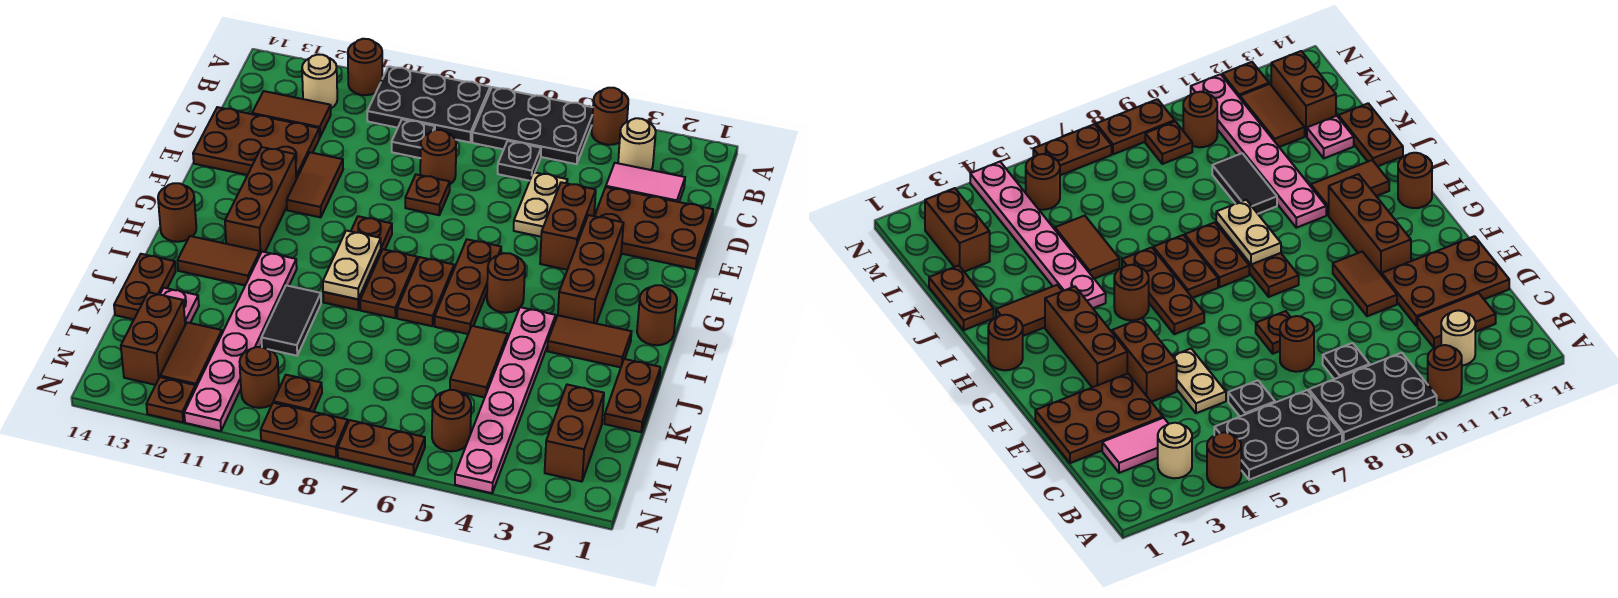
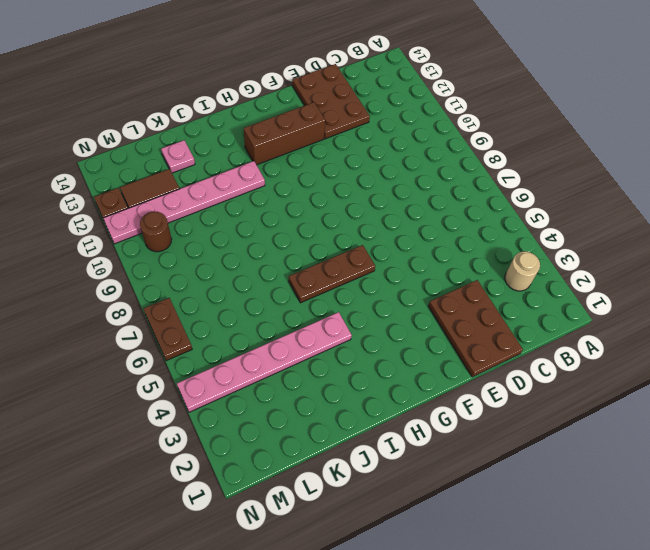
none -> brown 1x1 round brick [592,88,628,145]
none -> black 2x3 plate [472,87,593,164]
none -> black 2x3 plate [367,66,490,142]
none -> brown 1x1 round brick [348,39,382,95]

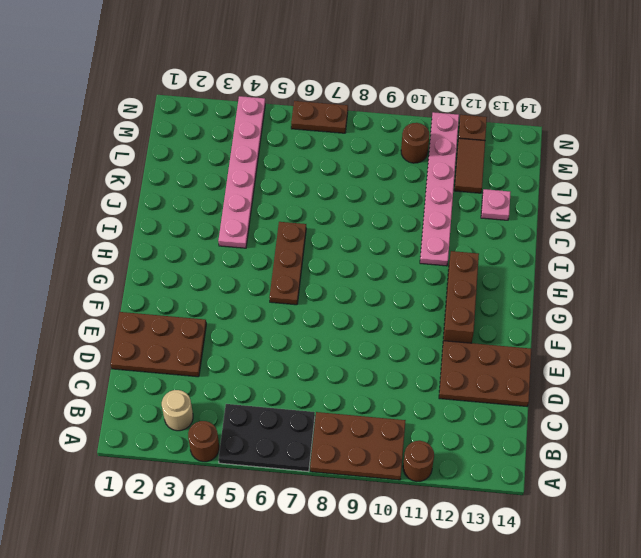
brown 2x3 plate [310,412,406,480] -> black 2x3 plate [367,66,490,142]
none -> tan 1x1 round brick [302,55,337,108]
none -> pink 1x2 tile [606,163,685,202]
none -> black 1x1 plate [498,141,541,181]
none -> black 1x1 plate [392,119,435,158]

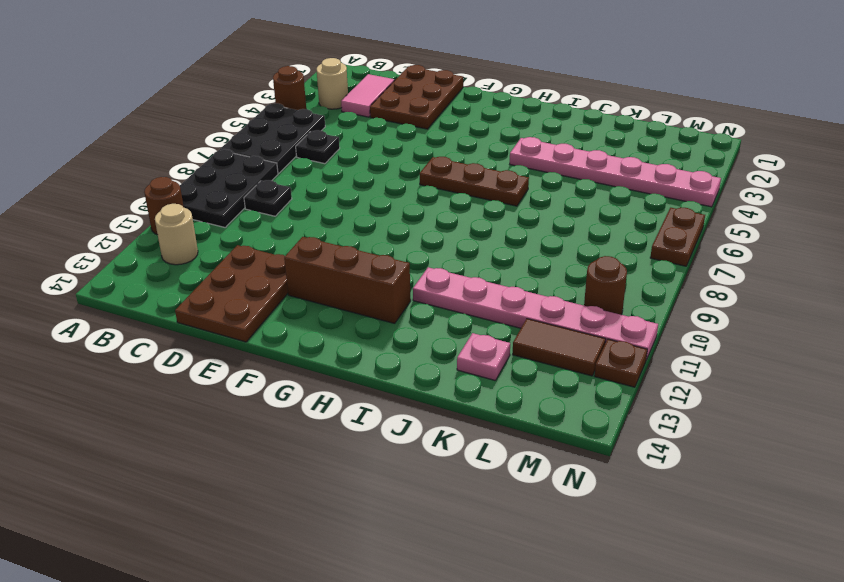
none -> brown 1x2 tile [252,91,331,137]
none -> tan 1x2 plate [514,172,567,237]
none -> brown 1x1 round brick [420,130,456,184]
none -> brown 1x2 brick [540,182,596,270]

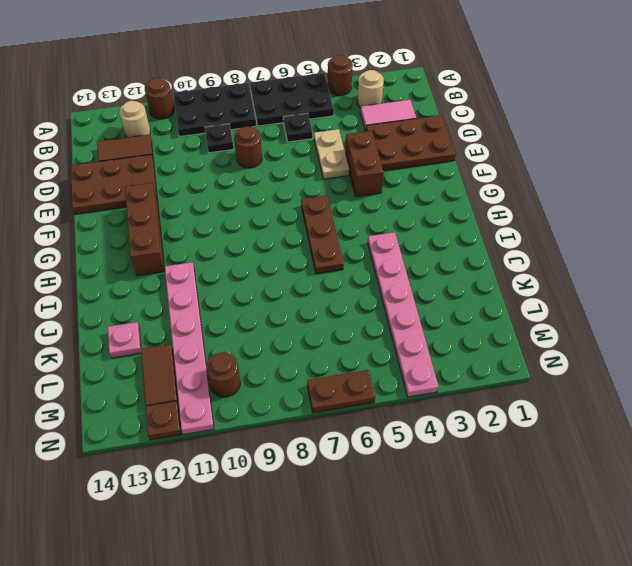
none -> brown 1x1 plate [405,174,450,215]
none -> brown 1x2 tile [287,152,343,217]
none -> brown 1x3 brick [558,215,623,323]
none -> brown 1x3 plate [323,216,392,310]

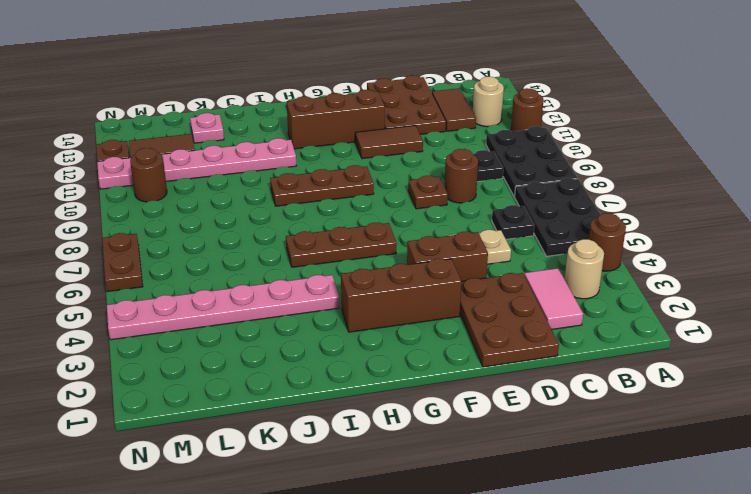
none -> brown 1x1 round brick [637,285,677,345]
none -> brown 1x1 round brick [487,253,525,313]
none -> brown 1x2 plate [397,257,454,326]
none -> brown 1x2 plate [360,249,417,318]

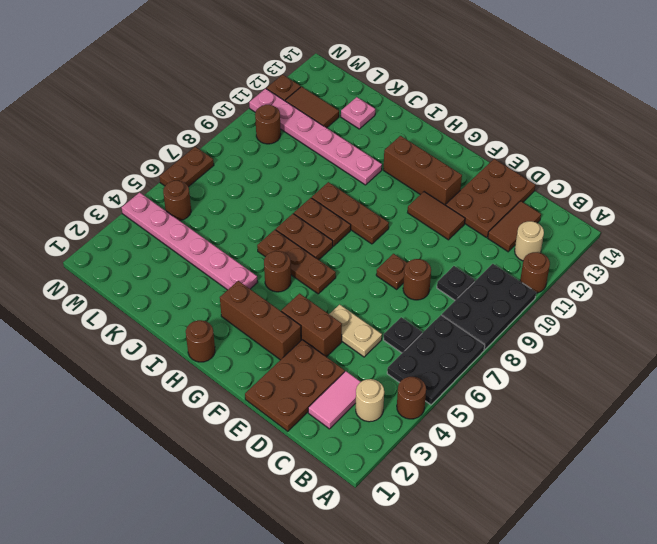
none -> brown 1x1 round brick [158,183,196,242]
none -> brown 1x2 tile [547,315,632,367]
none -> brown 1x2 tile [177,236,260,285]
none -> brown 1x2 plate [604,359,661,432]

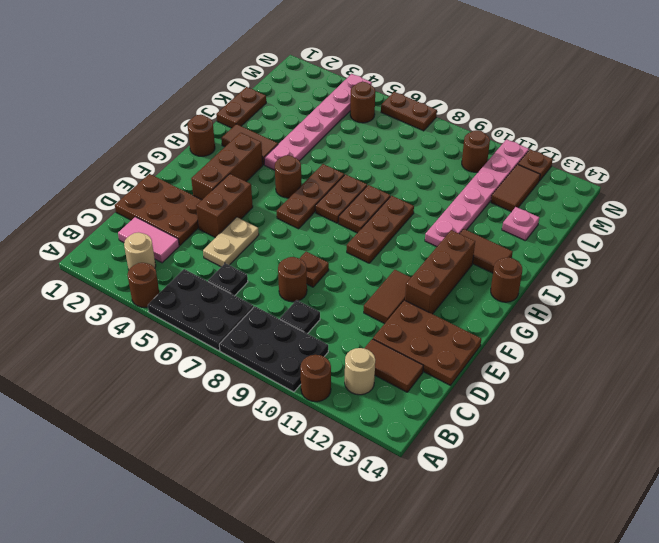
none -> brown 1x2 tile [450,326,508,397]
none -> black 1x2 tile [261,285,321,356]
none -> brown 1x2 plate [114,254,176,319]
none -> brown 1x2 brick [545,385,604,482]

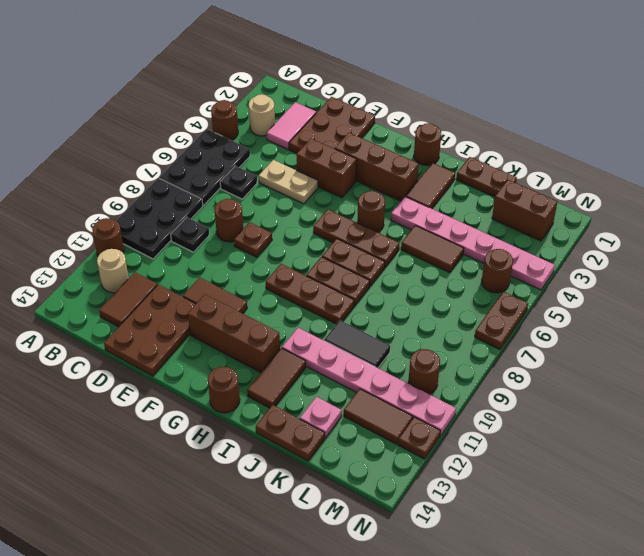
none -> brown 1x2 brick [121,292,185,385]
none -> brown 1x1 plate [274,375,322,412]
none -> brown 1x2 plate [261,403,348,457]
none -> tan 1x2 plate [323,231,381,299]

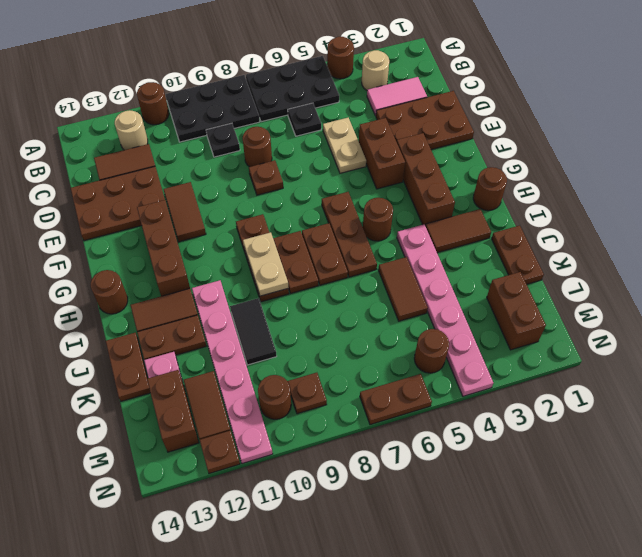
brown 1x2 plate [137,315,206,360] -> brown 1x2 plate moved to [261,403,348,457]

